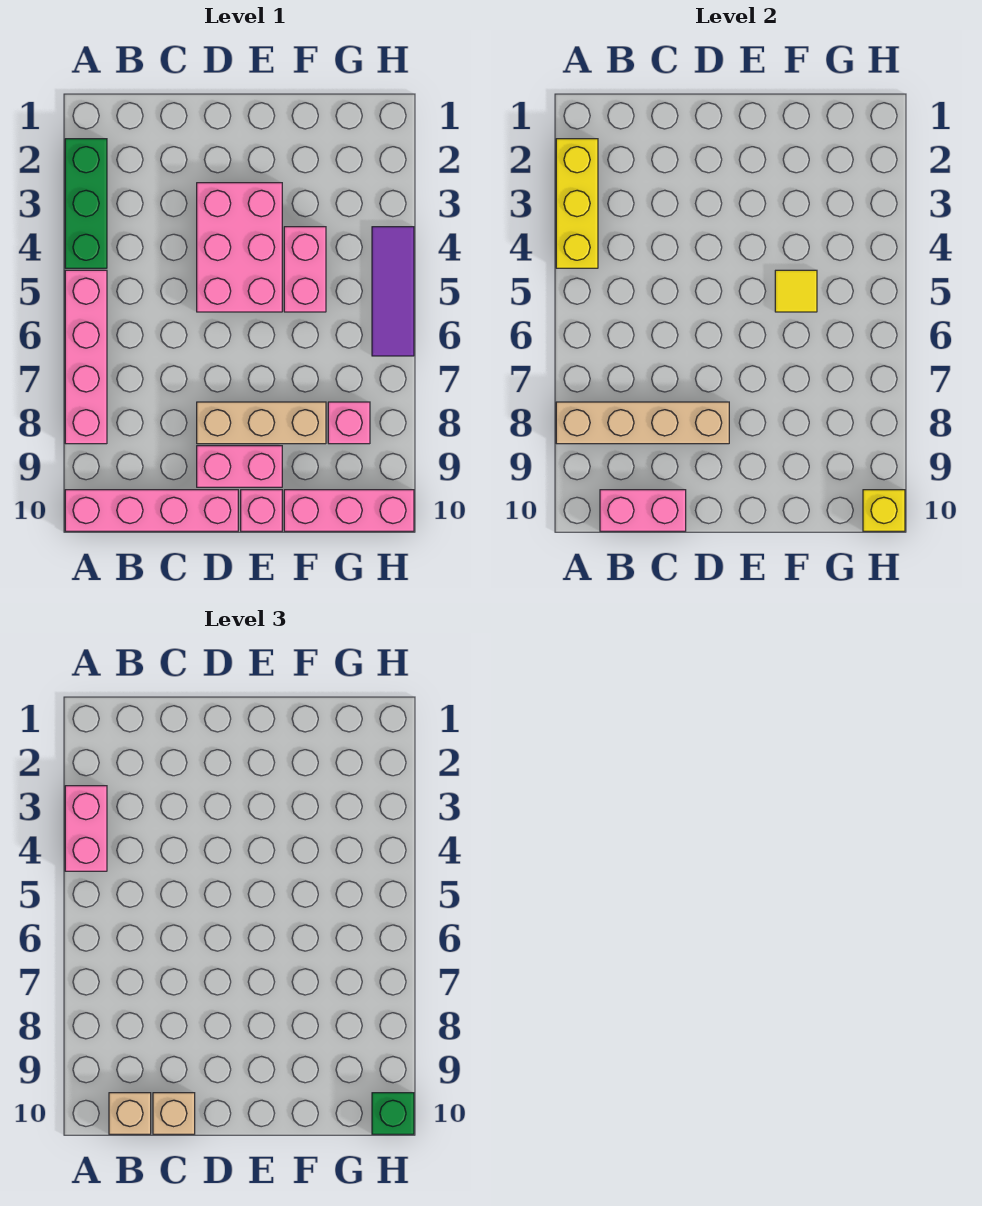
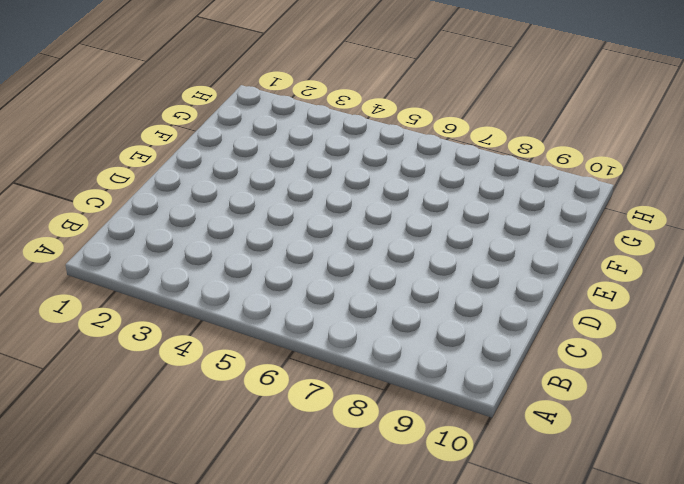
none -> green 1x3 brick [65,139,107,268]
none -> pink 1x4 brick [65,270,107,444]
none -> pink 1x4 brick [65,490,238,531]

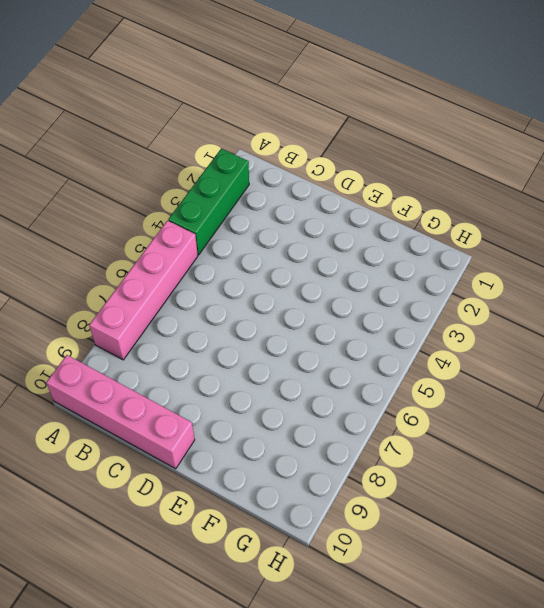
none -> pink 2x3 brick [197,183,282,312]
none -> tan 1x3 brick [197,402,326,444]
none -> pink 1x2 brick [197,446,282,487]

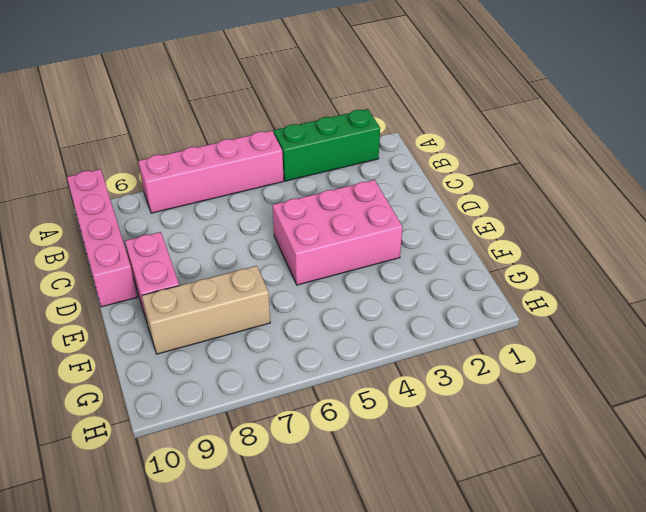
tan 1x3 brick [142,266,270,354] -> tan 1x3 brick turned to [197,402,326,444]
none -> pink 1x1 brick [241,490,282,531]
none -> pink 1x2 brick [284,227,326,312]
none -> pink 1x3 brick [284,490,414,531]

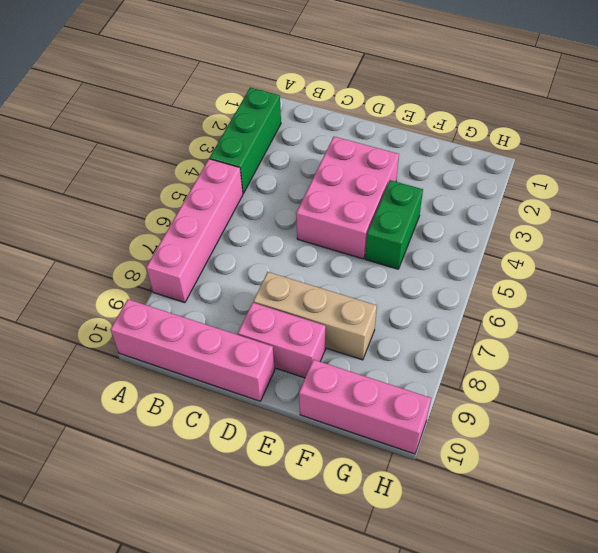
green 1x2 brick [365,180,423,269] -> pink 1x2 brick [284,227,326,312]
none -> pink 1x1 brick [241,490,282,531]
none -> pink 1x1 brick [328,402,370,444]
none -> purple 1x3 tile [372,227,414,356]

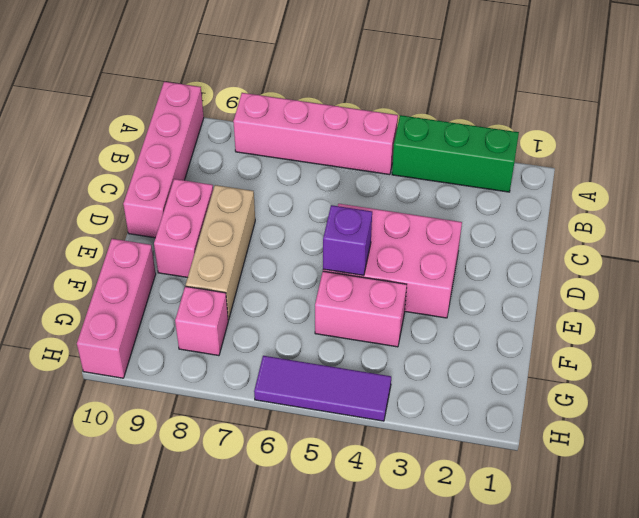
purple 1x1 brick [323,205,372,276] -> none
none -> pink 1x1 brick [241,490,282,531]
none -> yellow 1x3 brick [556,139,598,268]
none -> tan 1x4 brick [556,402,729,444]

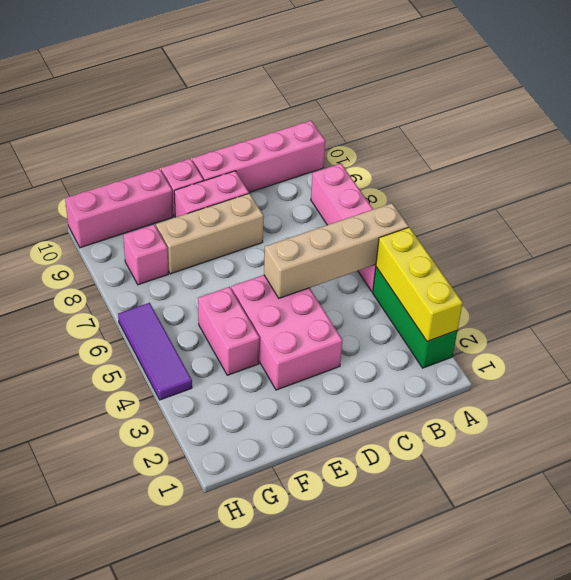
tan 1x4 brick [264,203,409,298] -> tan 1x4 brick moved to [556,402,729,444]
none -> pink 1x2 brick [600,490,686,531]
none -> yellow 1x1 tile [775,270,817,312]
none -> yellow 1x1 brick [863,490,905,531]

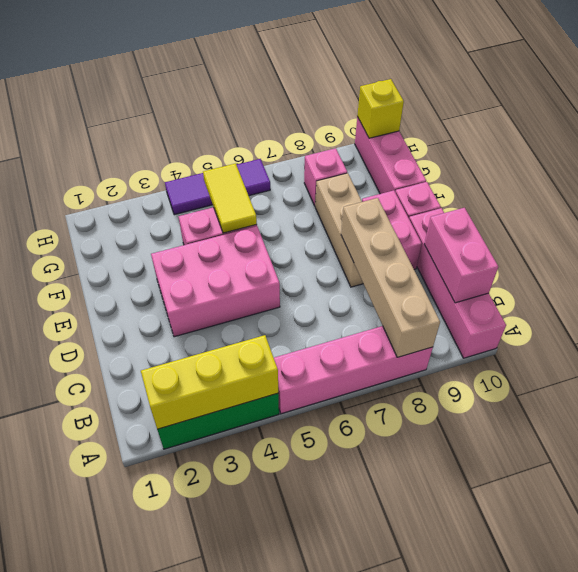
yellow 1x2 tile [203,163,257,233] -> yellow 1x1 tile [775,270,817,312]
none -> pink 1x2 brick [65,786,107,871]
none -> tan 1x1 brick [109,1093,151,1134]
none -> tan 1x1 brick [153,1093,195,1134]

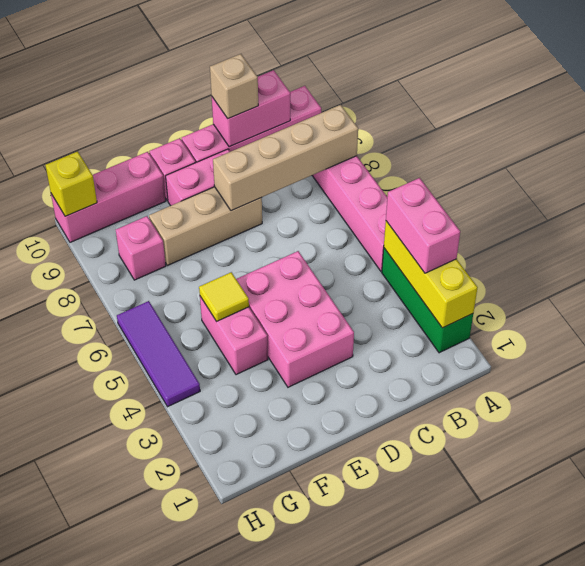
none -> tan 1x1 brick [109,1093,151,1134]
none -> green 1x1 brick [372,1093,414,1134]

